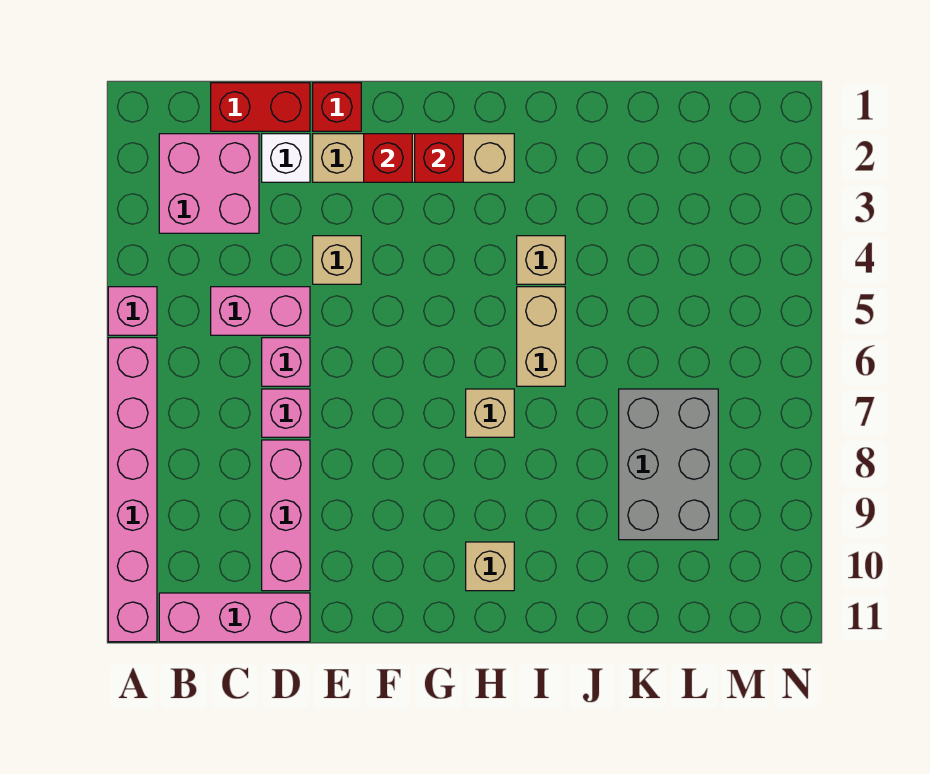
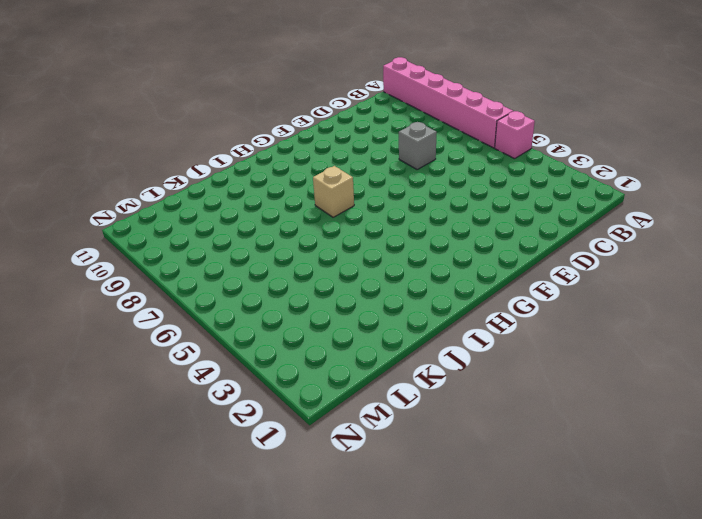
grey 1x1 brick [399,122,437,169] -> pink 1x1 brick [262,389,310,437]
none -> pink 2x2 brick [159,134,259,233]
none -> pink 1x3 brick [159,593,310,642]
none -> red 1x2 brick [211,83,310,131]

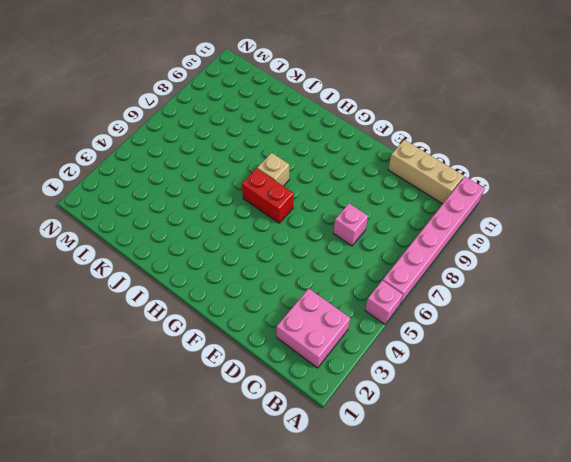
tan 1x3 brick [388,140,463,204] -> pink 1x3 brick [159,593,310,642]
red 1x2 brick [242,169,294,223] -> red 1x2 brick moved to [211,83,310,131]
none -> pink 1x2 brick [211,287,310,335]
none -> white 1x1 brick [262,134,310,182]
none -> pink 1x1 brick [262,338,310,386]

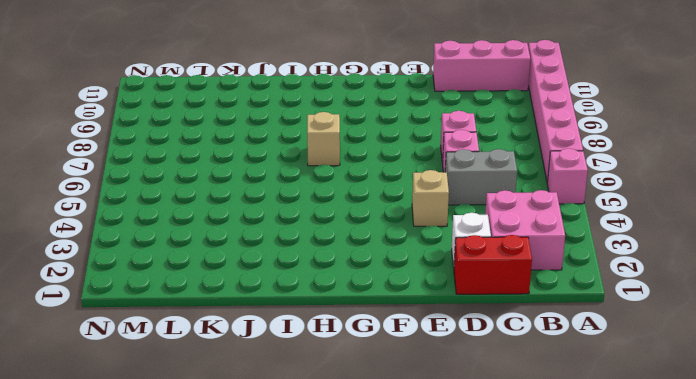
grey 1x2 brick [445,149,517,205] -> pink 1x2 brick [211,287,310,335]
none -> pink 1x3 brick [262,440,310,591]
none -> red 1x1 brick [313,83,361,131]
none -> tan 1x4 brick [313,134,514,182]

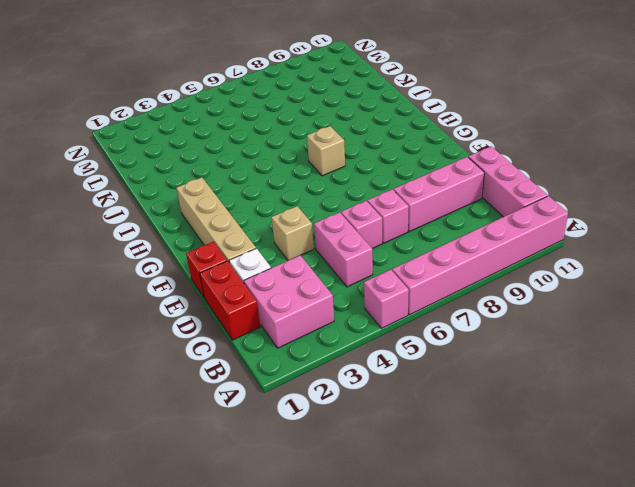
none -> tan 1x1 brick [466,542,514,591]
none -> tan 1x1 brick [517,236,565,284]
none -> tan 1x2 brick [517,287,565,386]

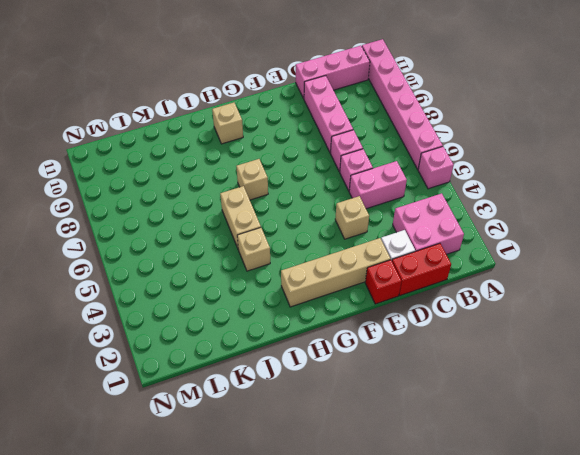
none -> grey 2x3 brick [619,389,718,540]
none -> red 1x1 brick [364,134,412,182]
none -> red 1x1 brick [415,134,463,182]

